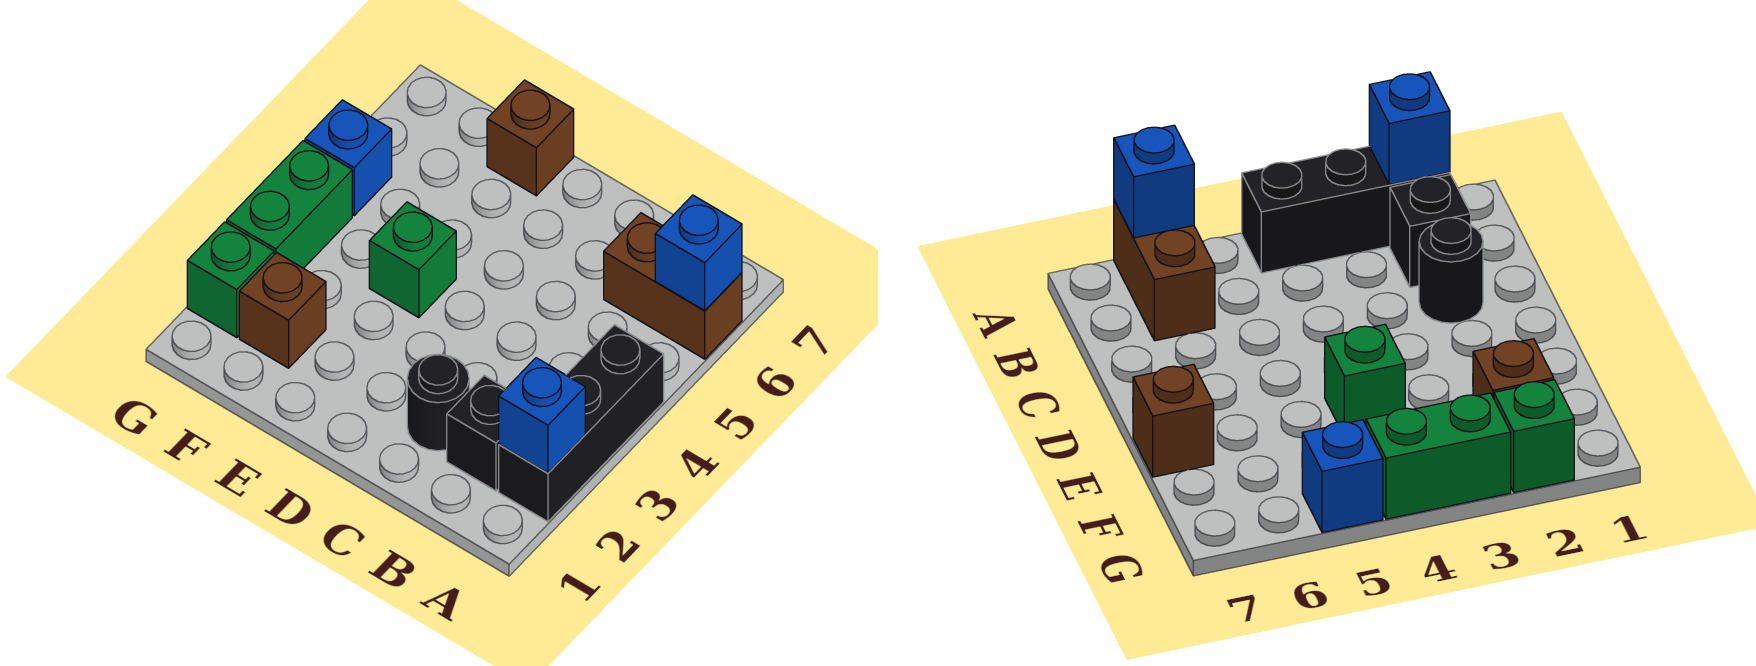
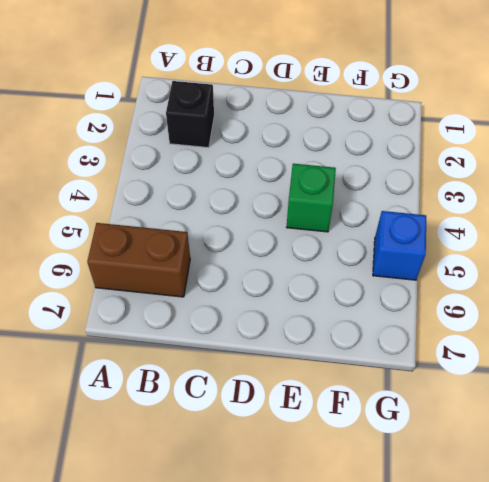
none -> black 1x3 brick [499,325,664,522]
none -> black 1x1 round brick [407,354,469,451]
none -> brown 1x1 brick [487,80,574,196]

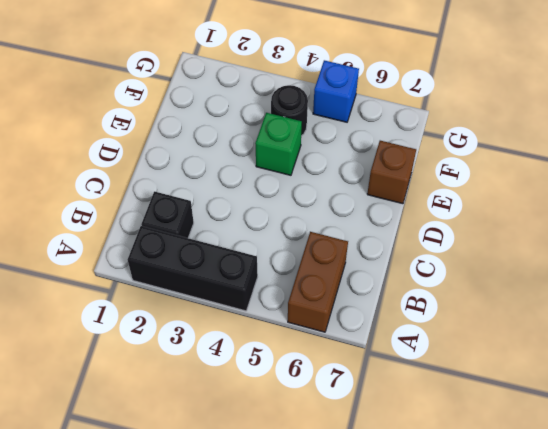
black 1x1 round brick [271,85,308,136] -> black 1x1 round brick moved to [407,354,469,451]
none -> brown 1x1 brick [239,253,326,368]
none -> green 1x1 brick [187,222,274,337]
none -> green 1x2 brick [227,141,352,268]

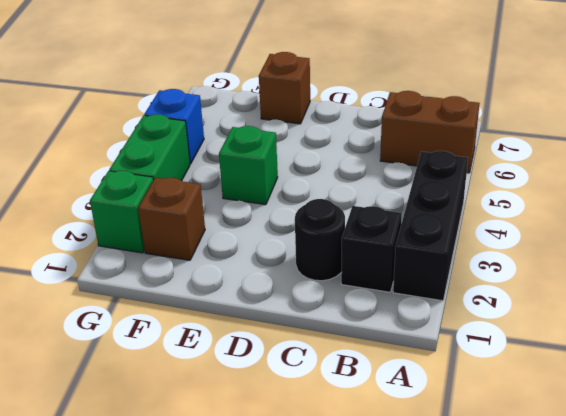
none -> blue 1x1 brick [499,358,585,473]
none -> blue 1x1 brick [655,195,742,310]

